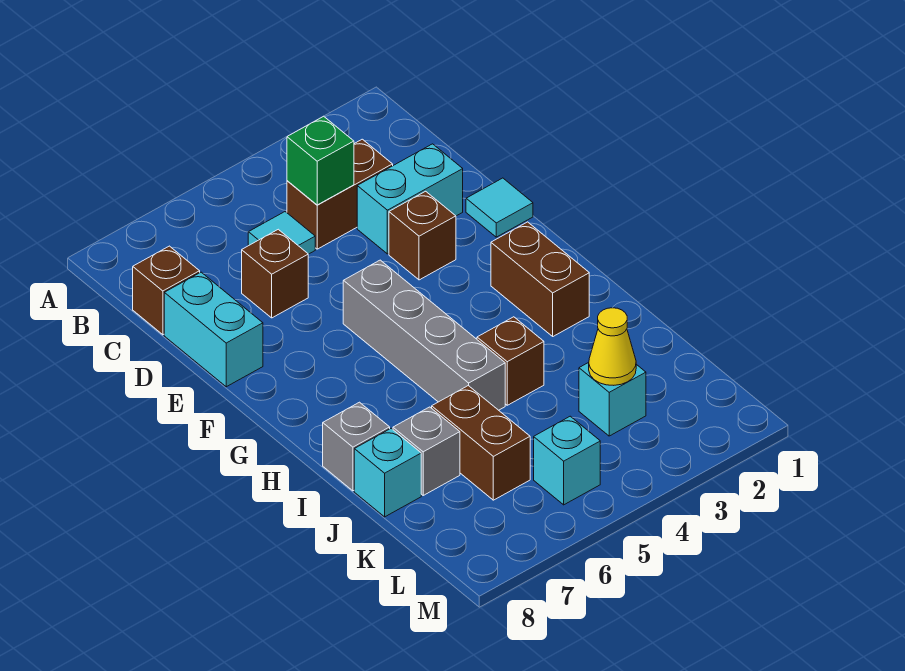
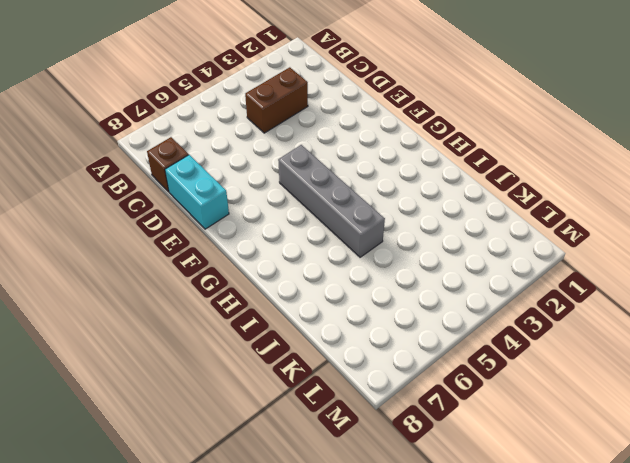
none -> cyan 1x1 tile [248,212,315,254]
none -> cyan 1x2 brick [357,144,463,254]
none -> brown 1x1 brick [242,229,308,318]

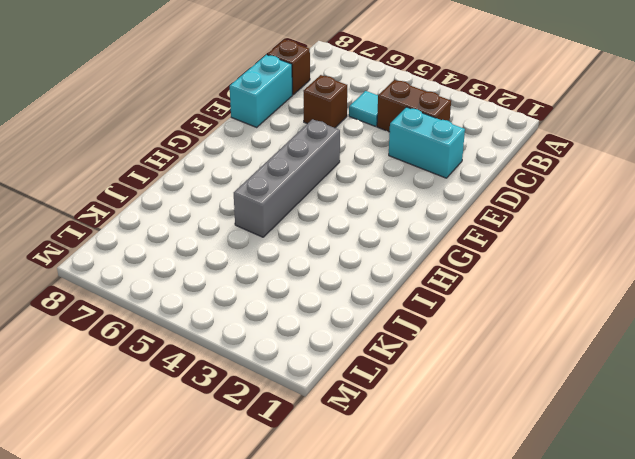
none -> cyan 1x1 tile [466,178,533,237]
none -> brown 1x1 brick [389,191,456,280]
none -> brown 1x2 brick [491,222,589,336]

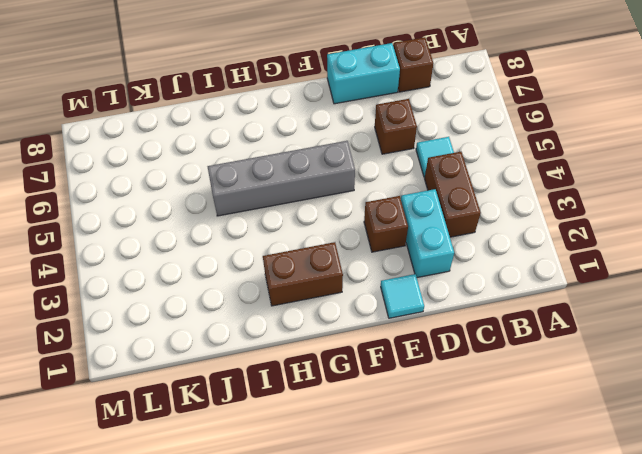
none -> brown 1x1 brick [477,317,544,405]
none -> grey 1x1 brick [323,402,390,491]
none -> brown 1x2 brick [432,386,530,500]

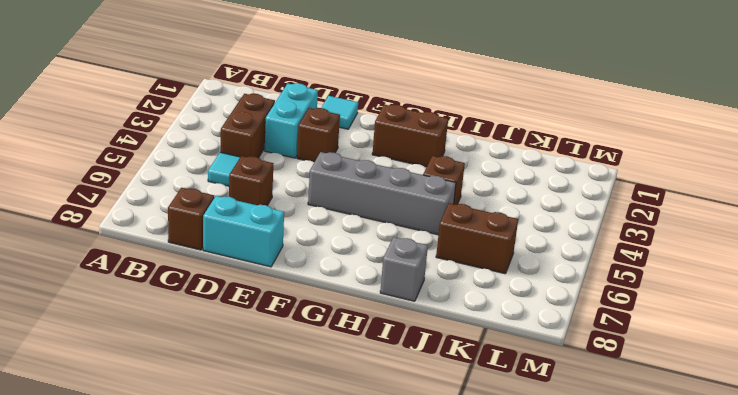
none -> grey 1x1 brick [393,407,460,495]
none -> cyan 1x1 brick [354,428,421,517]
none -> cyan 1x1 brick [579,362,646,436]

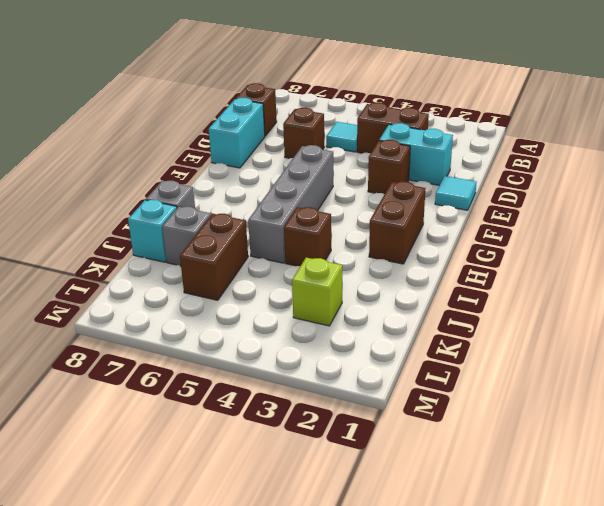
lime 1x1 brick [292,258,342,326] -> cyan 1x1 brick [579,362,646,436]
none -> cyan 1x1 brick [534,416,600,505]
none -> green 1x1 brick [287,116,354,205]
none -> yellow 1x1 cone [589,308,636,385]

